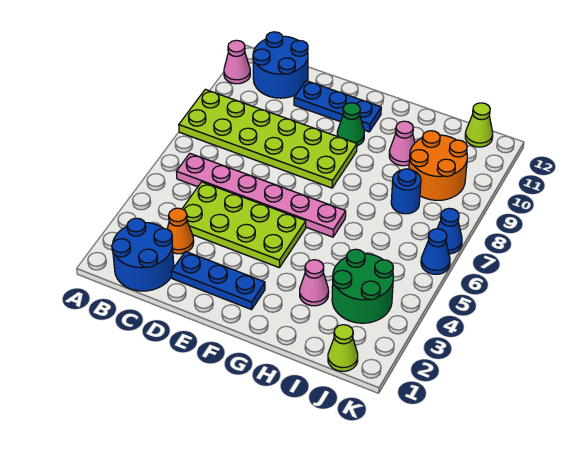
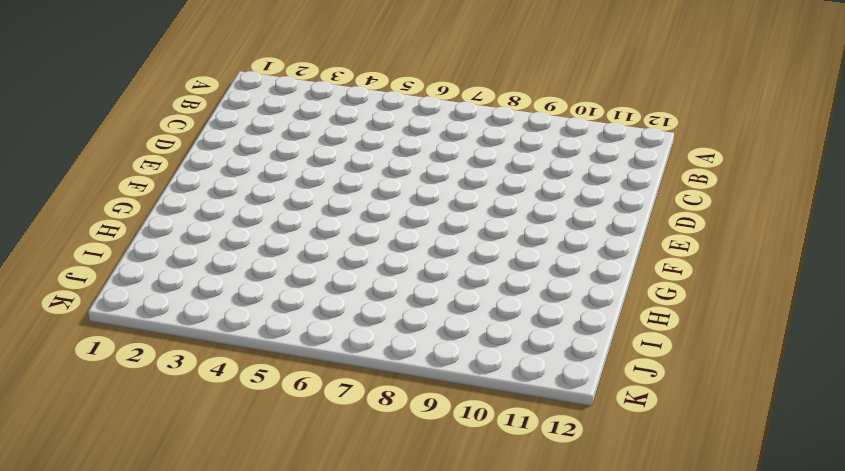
none -> lime 2x6 plate [179,89,357,188]
none -> pink 1x1 cone [224,40,250,84]
none -> blue 2x2 round brick [112,218,174,291]

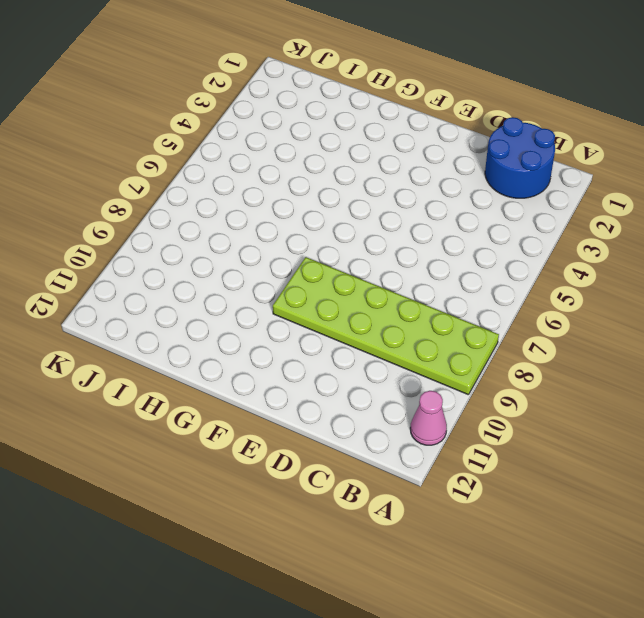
none -> pink 1x6 plate [176,154,346,237]
none -> blue 2x2 round brick [253,32,308,98]
none -> orange 1x1 cone [167,208,194,254]

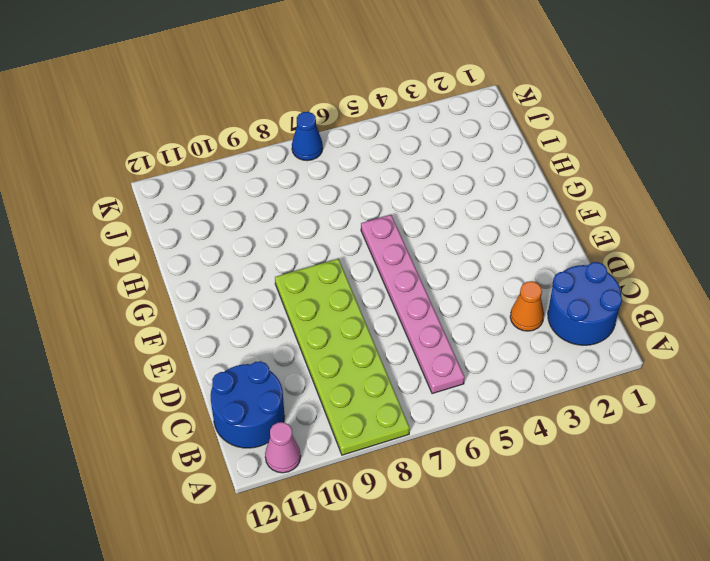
none -> lime 2x4 plate [182,182,306,268]
none -> blue 1x3 plate [171,251,265,310]
none -> blue 1x3 plate [294,81,381,132]

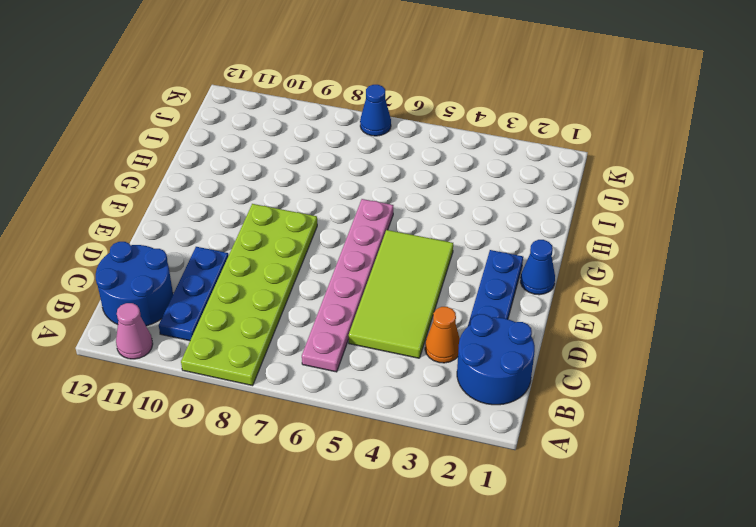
blue 1x3 plate [159,247,228,341] -> blue 1x3 plate moved to [294,81,381,132]
lime 2x4 tile [349,230,453,358] -> lime 2x4 plate [182,182,306,268]
blue 1x1 cone [521,240,555,295] -> blue 1x1 cone moved to [421,229,450,274]
none -> green 1x1 cone [337,103,364,146]
none -> pink 1x1 cone [300,260,329,306]
none -> pink 1x1 cone [389,121,415,166]

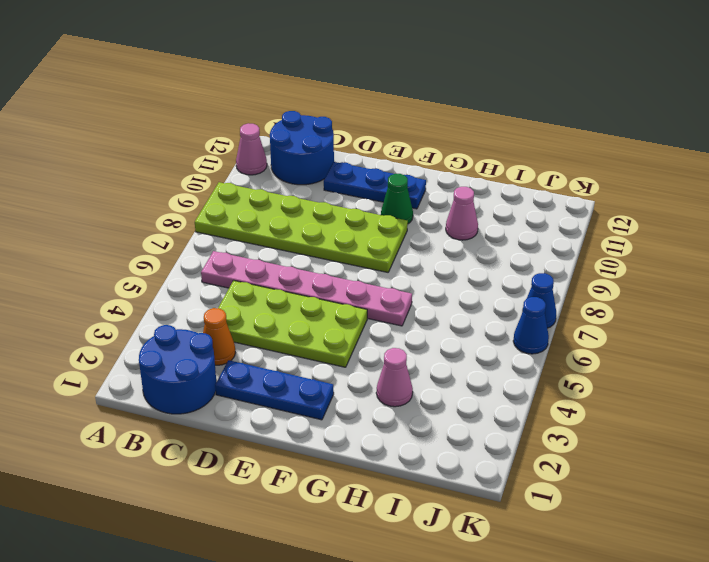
none -> green 2x2 round brick [332,249,393,323]
none -> blue 1x1 round brick [391,169,421,214]
none -> orange 2x2 round brick [409,131,467,200]

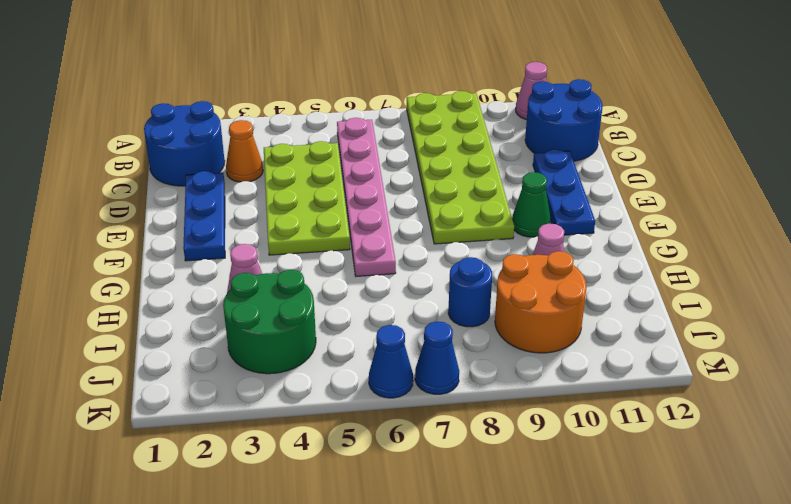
none -> lime 1x1 cone [328,325,358,371]
none -> lime 1x1 cone [465,103,493,147]

